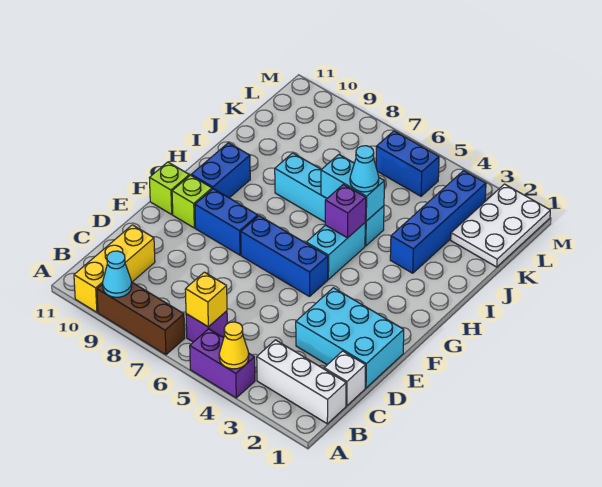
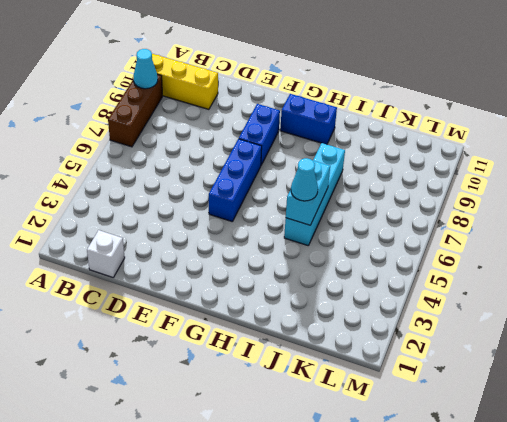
none -> purple 1x2 brick [190,329,255,398]
none -> white 1x3 brick [257,340,346,424]
none -> purple 1x1 brick [186,311,227,342]

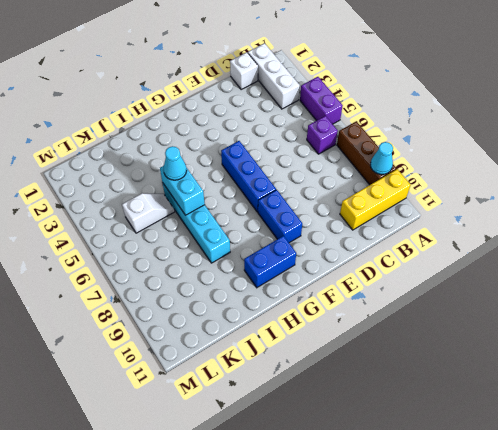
white 1x2 slope [122,193,175,233] -> none
none -> cyan 2x3 brick [296,288,404,388]
none -> lime 1x1 brick [172,175,212,228]
none -> lime 1x1 brick [150,162,189,214]

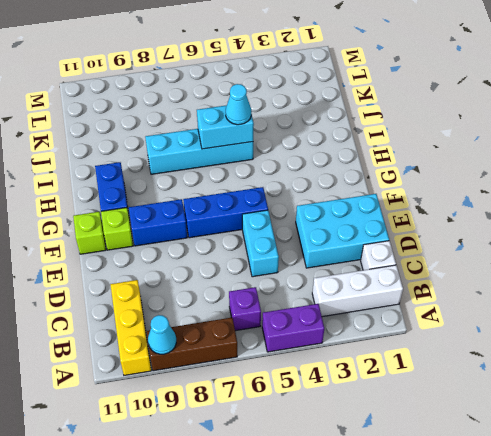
cyan 1x2 brick [242,210,279,277] -> cyan 1x2 brick moved to [306,223,365,279]
none -> blue 1x4 brick [390,170,486,273]
none -> white 2x3 plate [451,184,550,267]
none -> blue 1x2 brick [376,131,439,196]

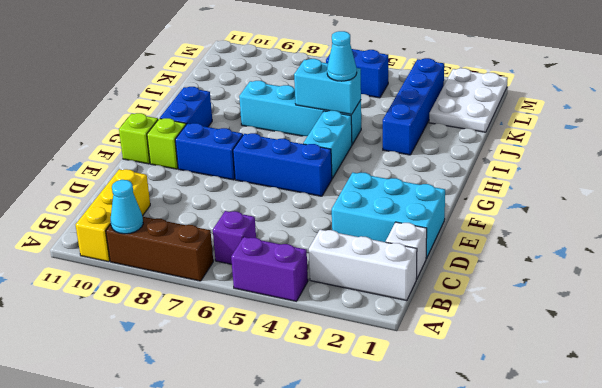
none -> yellow 1x1 cone [219,322,249,369]
none -> yellow 1x1 brick [185,272,227,327]
none -> purple 1x1 brick [325,184,366,238]

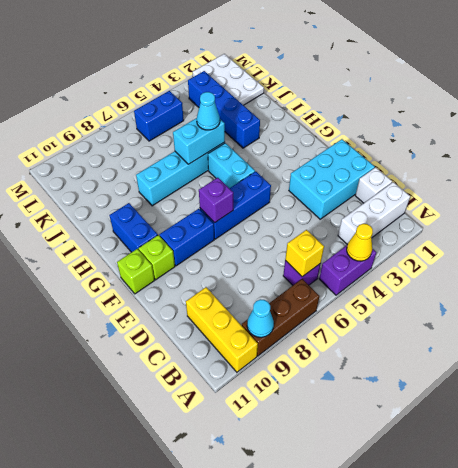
purple 1x1 brick [199,178,233,223] -> purple 1x1 brick moved to [325,184,366,238]

